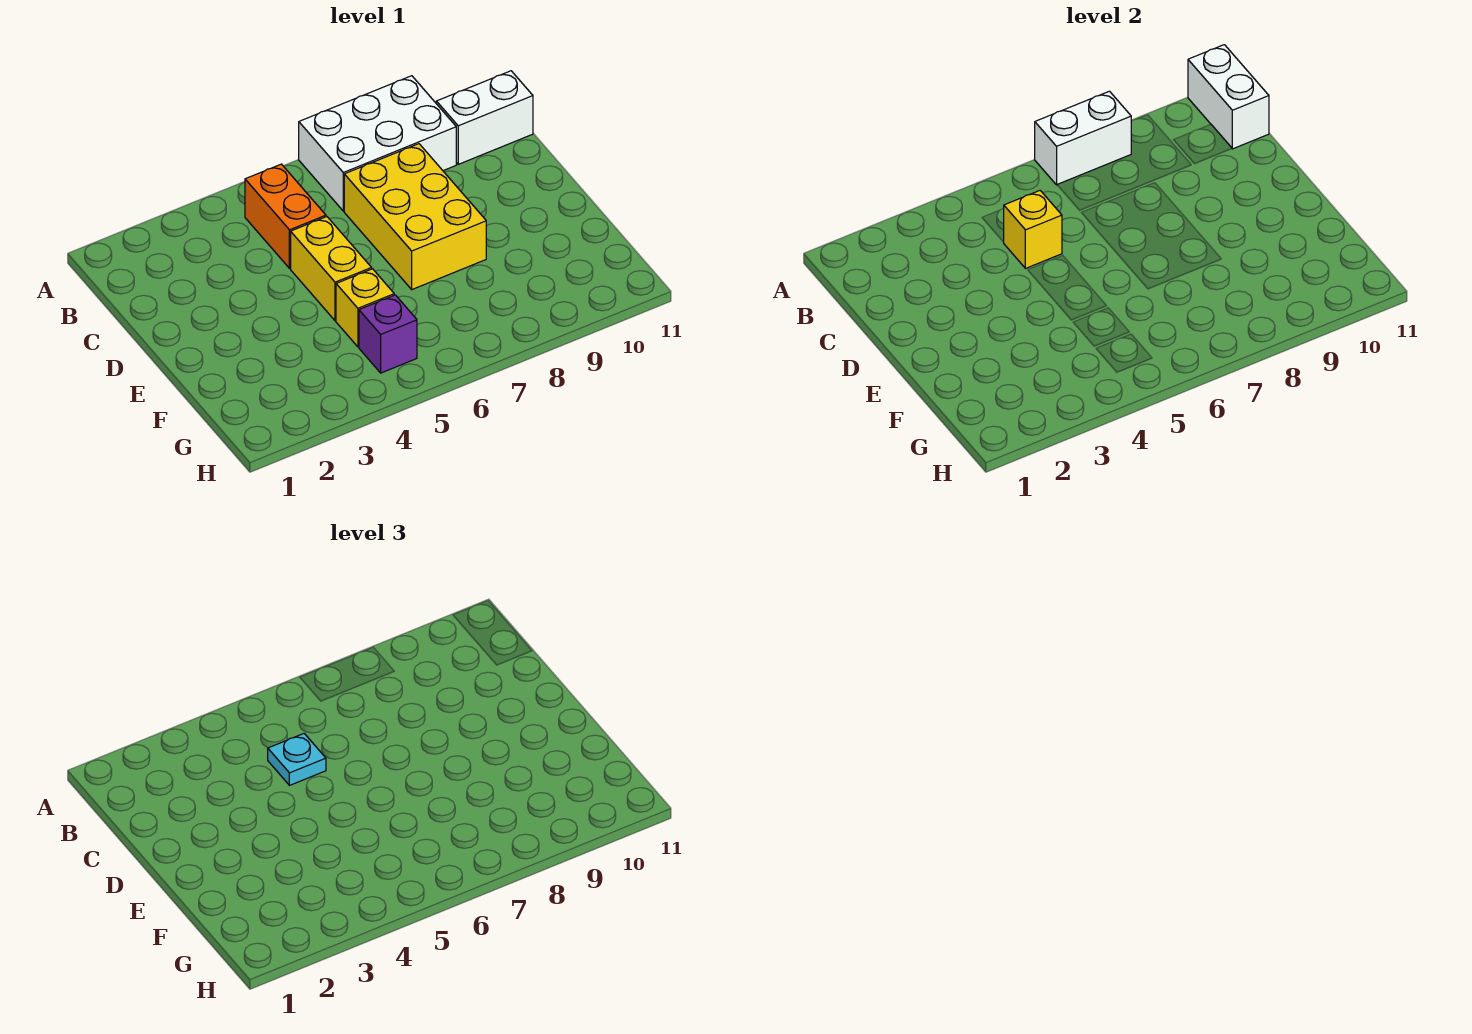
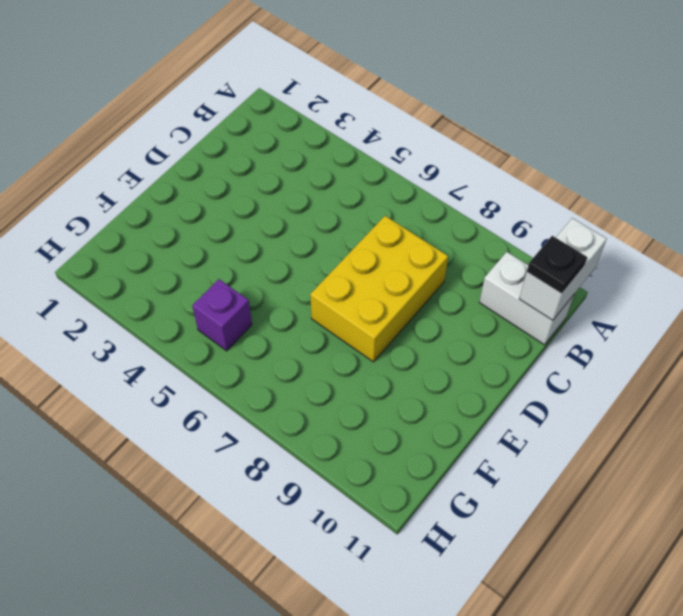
black 1x1 plate [527,236,587,294] -> none
none -> white 2x3 brick [299,76,456,211]
none -> orange 1x2 brick [245,164,326,268]

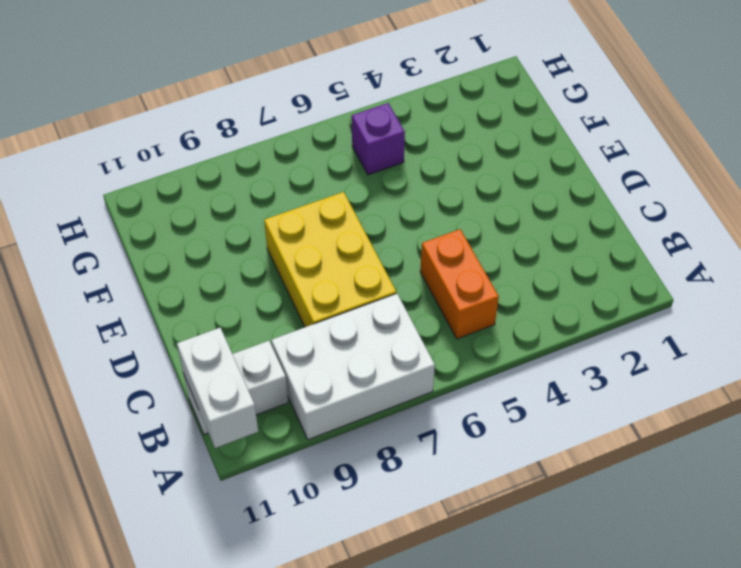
none -> yellow 1x2 brick [291,217,372,321]
none -> yellow 1x1 brick [336,269,394,347]

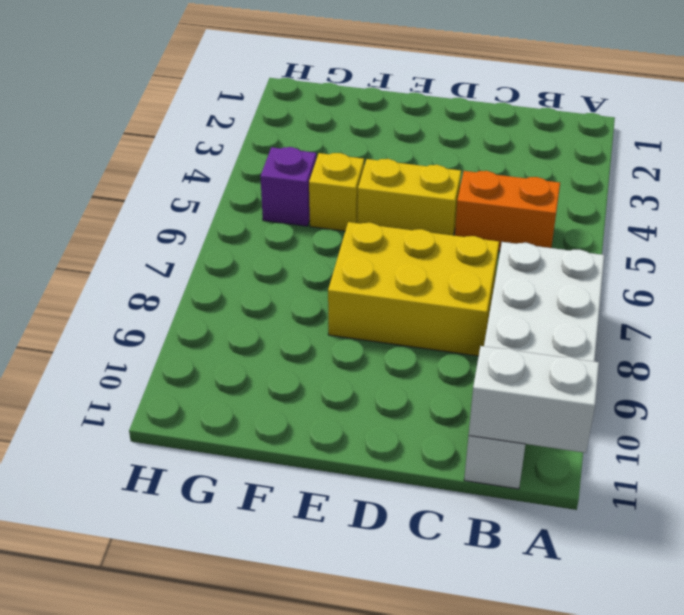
none -> white 1x2 brick [1035,91,1131,185]
none -> yellow 1x1 brick [1004,191,1062,268]

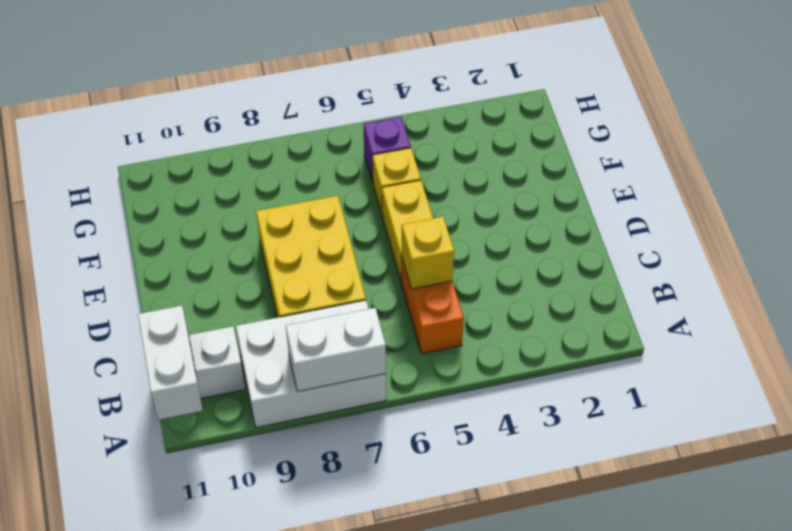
none -> cyan 1x1 plate [268,734,326,785]

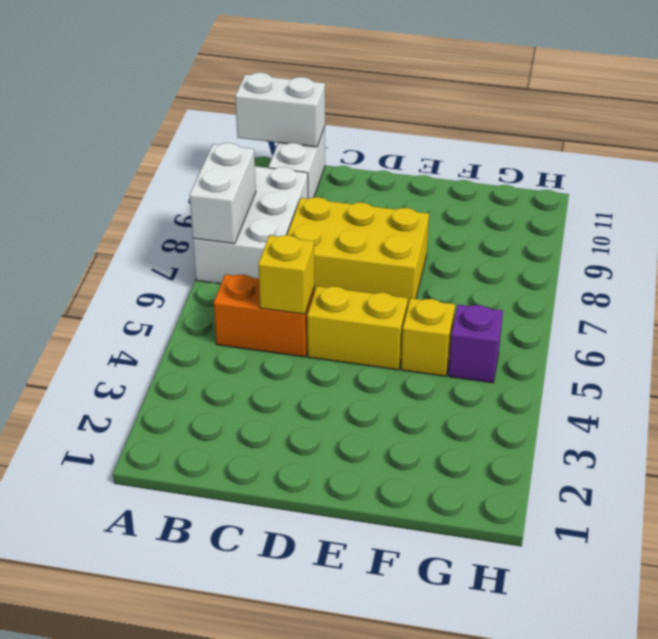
none -> cyan 1x1 plate [268,734,326,785]

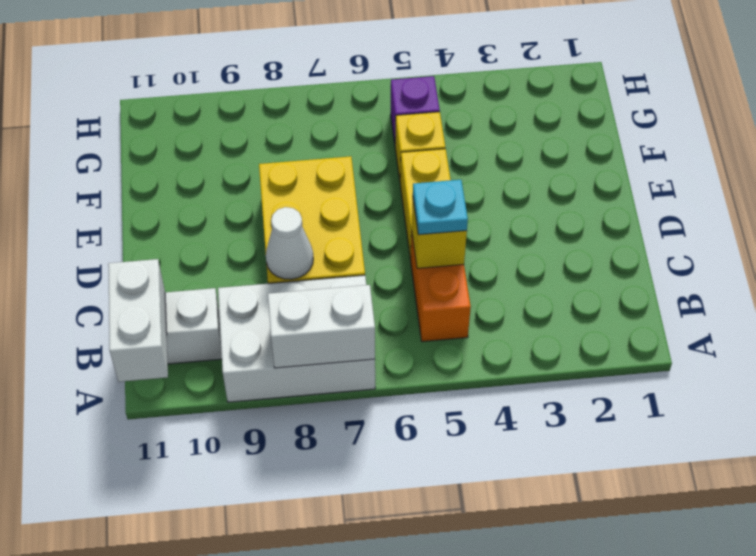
white 1x1 cone [266,207,313,279] -> none

